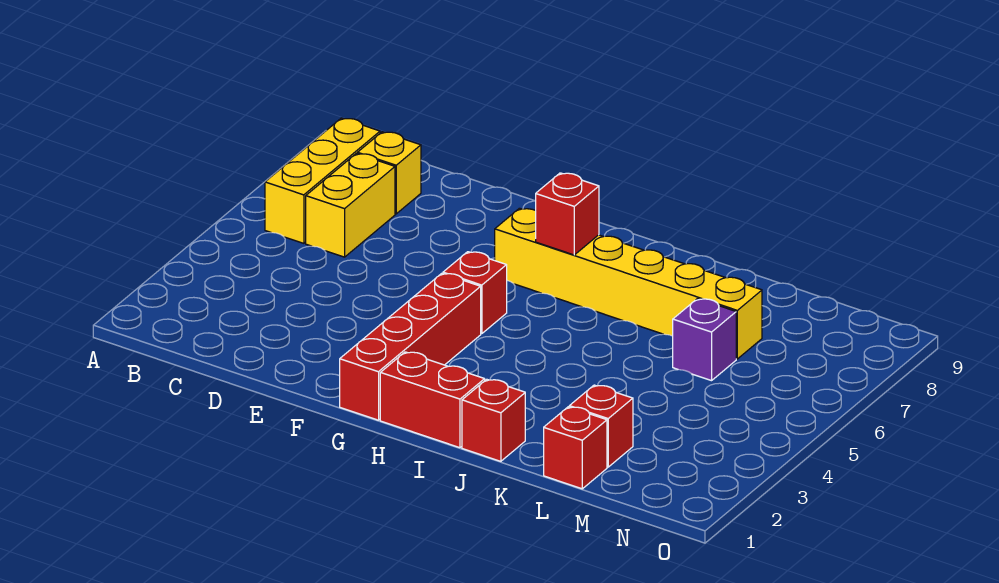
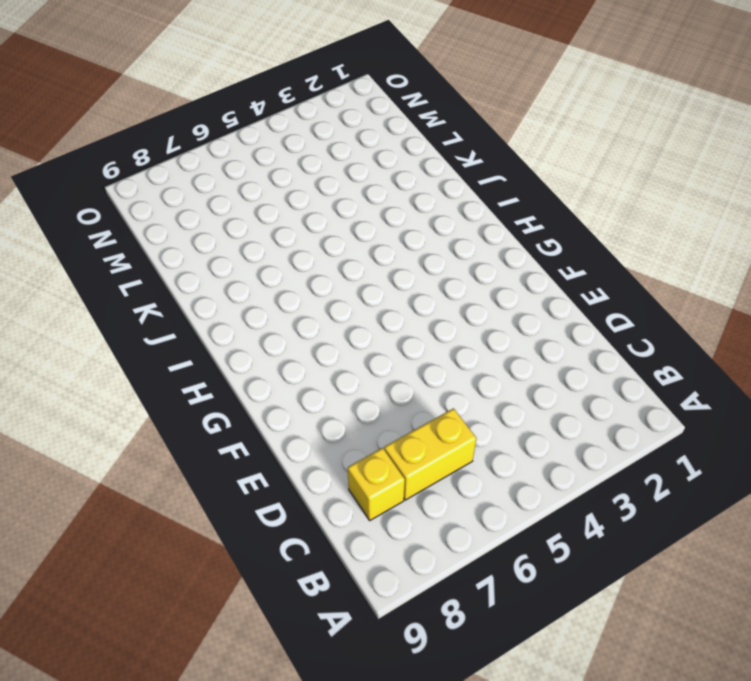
none -> yellow 1x3 brick [265,118,380,243]
none -> red 1x4 brick [340,273,481,420]
none -> red 1x1 brick [443,252,507,334]

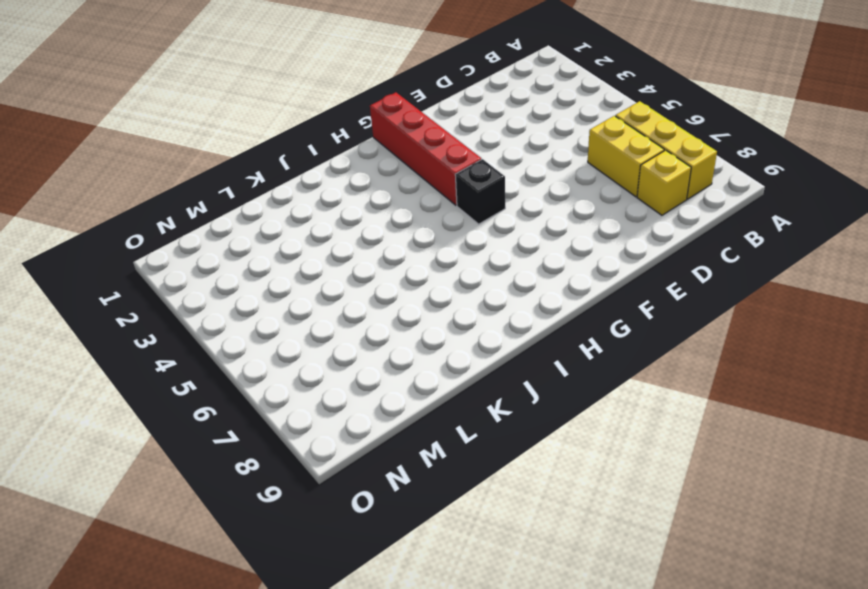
black 1x1 brick [455,159,505,224] -> red 1x1 brick [443,252,507,334]
none -> yellow 1x6 brick [495,208,762,359]
none -> red 1x2 brick [380,352,485,448]
none -> red 1x1 brick [462,379,525,461]

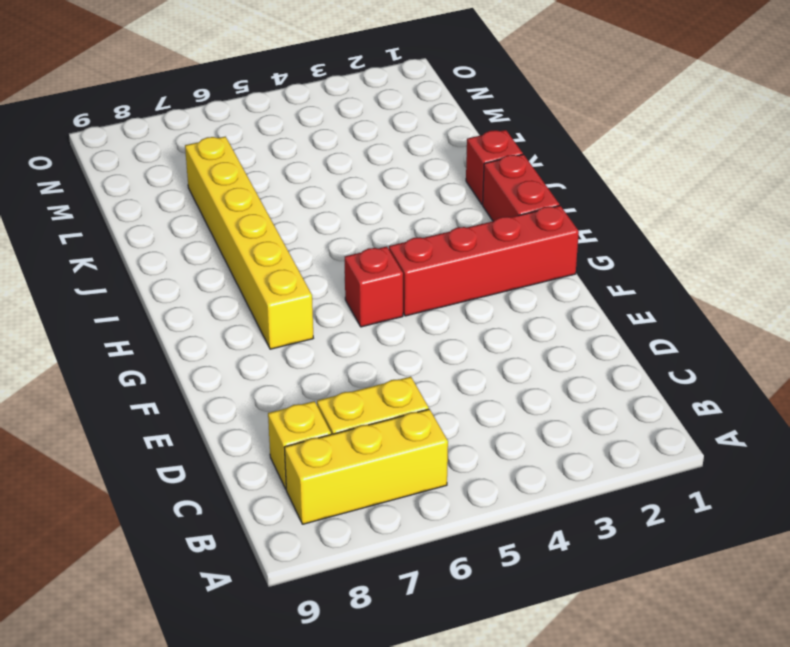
none -> red 1x1 brick [544,407,607,489]
none -> red 1x1 brick [569,385,633,467]
none -> purple 1x1 brick [673,299,736,381]

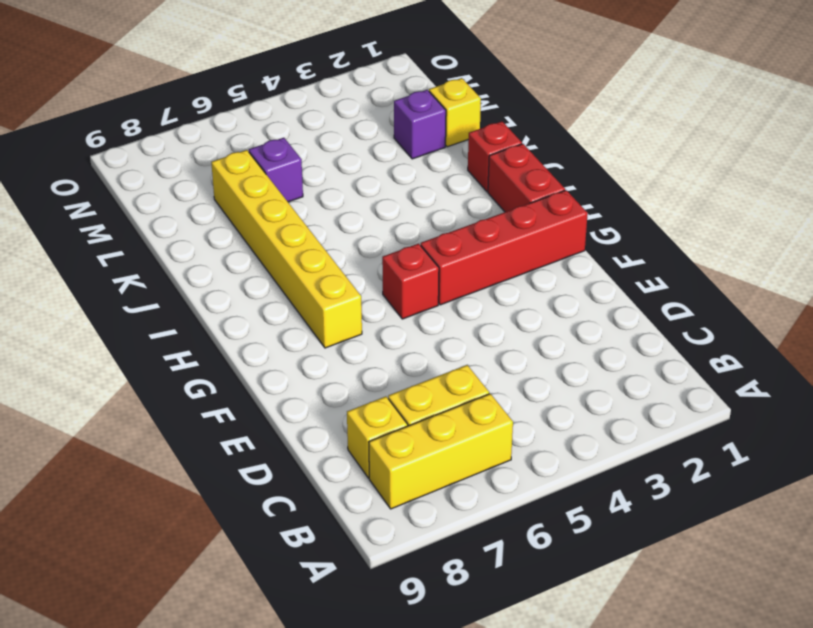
yellow 1x1 brick [429,78,481,147] -> red 1x1 brick [544,407,607,489]
purple 1x1 brick [394,90,446,159] -> red 1x1 brick [569,385,633,467]
none -> red 1x1 brick [536,173,599,255]

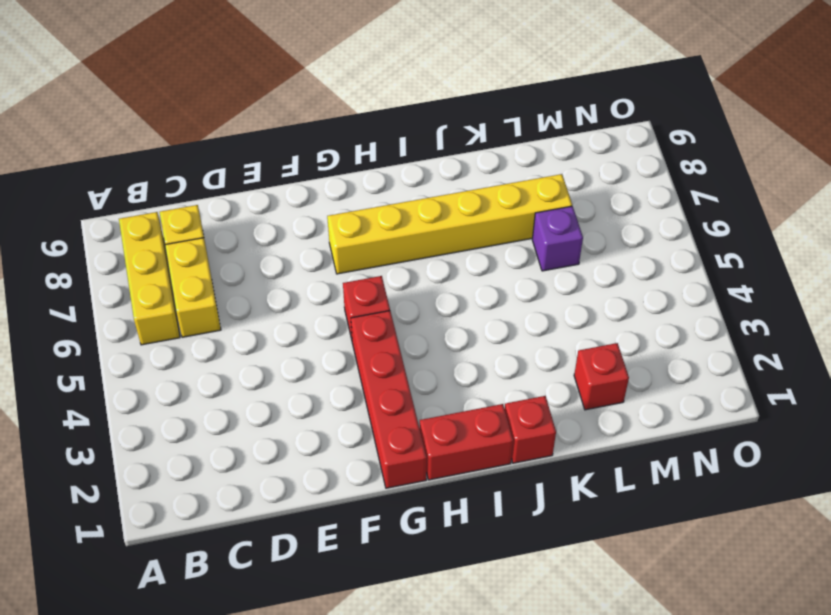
none -> red 1x1 brick [544,407,607,489]
none -> red 1x1 brick [536,173,599,255]

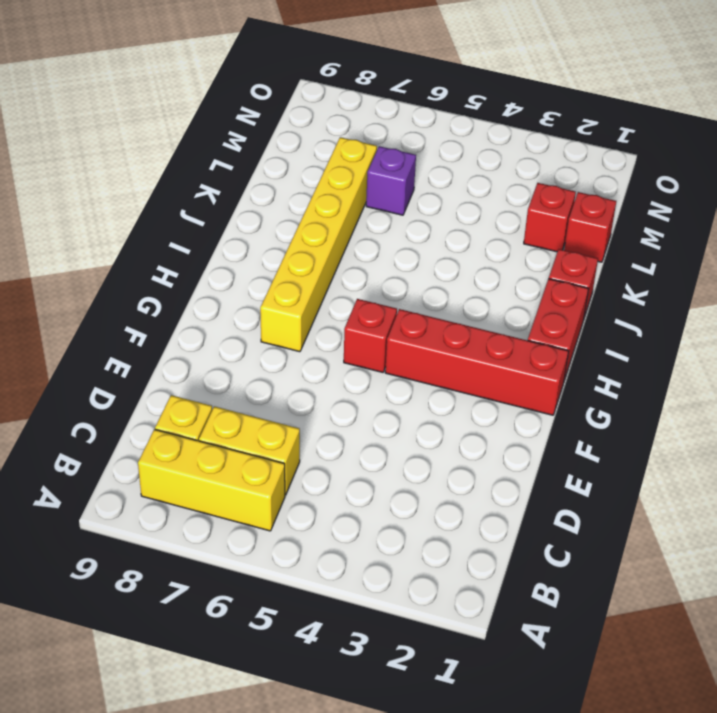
none -> red 1x1 brick [536,173,599,255]

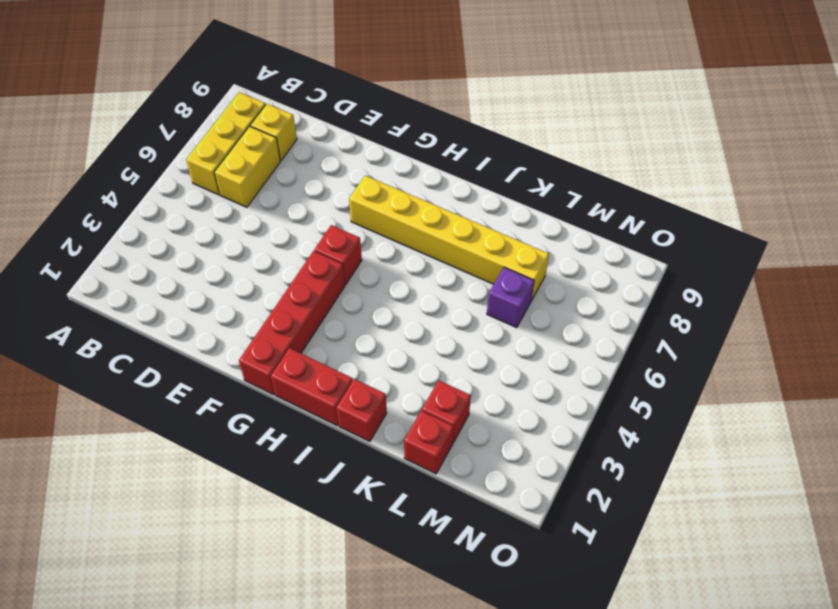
none -> red 1x1 brick [536,173,599,255]

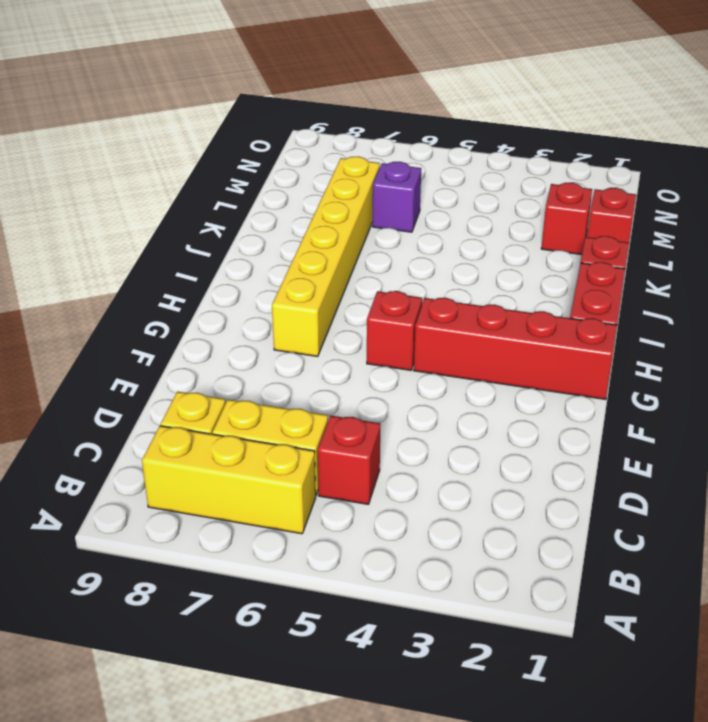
red 1x1 brick [318,416,380,504] -> red 1x1 brick moved to [536,173,599,255]

